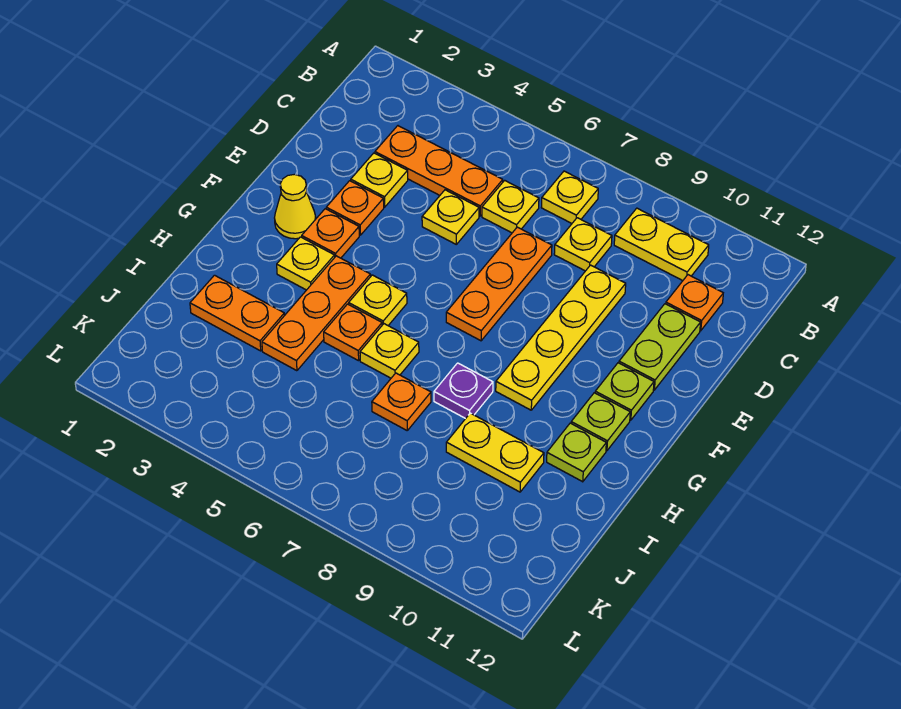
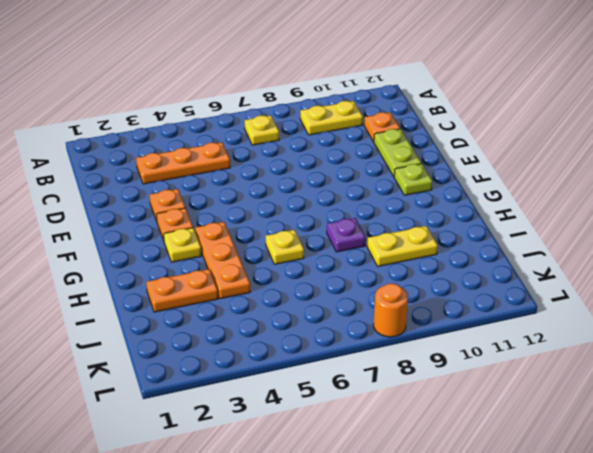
orange 1x1 round brick [373,284,408,337] -> none
none -> yellow 1x1 plate [482,180,539,233]
none -> yellow 1x1 plate [554,218,612,271]
none -> yellow 1x1 plate [351,153,408,207]

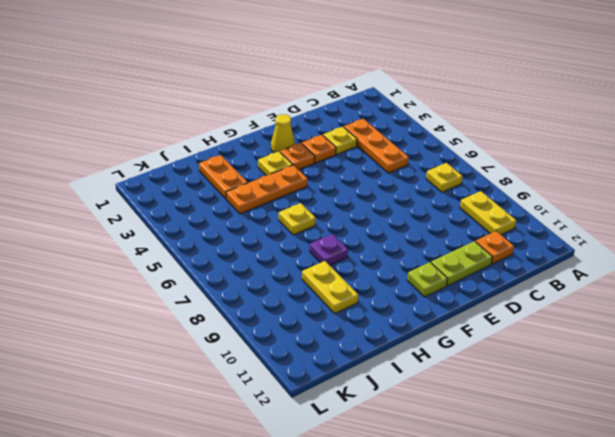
none -> yellow 1x1 plate [482,180,539,233]
none -> yellow 1x1 plate [554,218,612,271]
none -> yellow 1x1 plate [422,190,479,244]

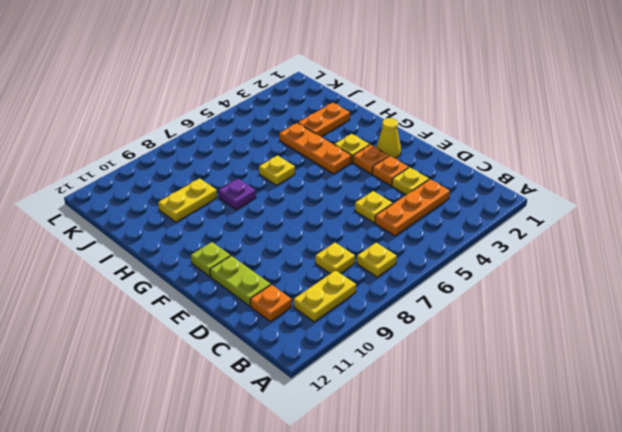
none -> yellow 1x1 plate [482,180,539,233]
none -> orange 1x3 plate [446,227,552,341]
none -> yellow 1x4 plate [496,265,626,410]

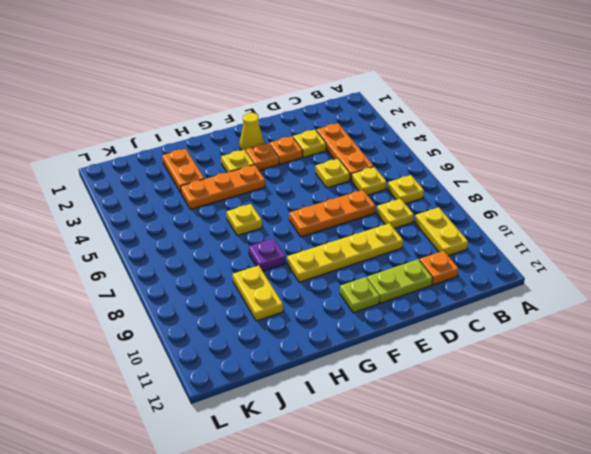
none -> yellow 1x1 plate [349,275,407,325]
none -> lime 1x1 plate [571,393,630,451]
none -> orange 1x1 plate [324,304,382,361]

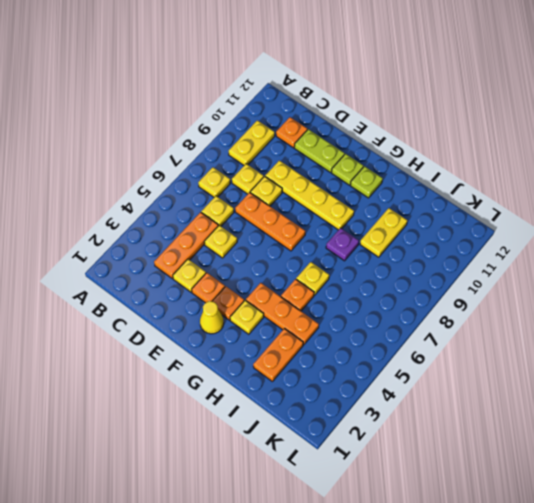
yellow 1x1 plate [250,176,282,206] -> yellow 1x1 plate moved to [349,275,407,325]
none -> lime 1x1 plate [547,423,606,482]
none -> orange 1x1 plate [372,373,431,430]

